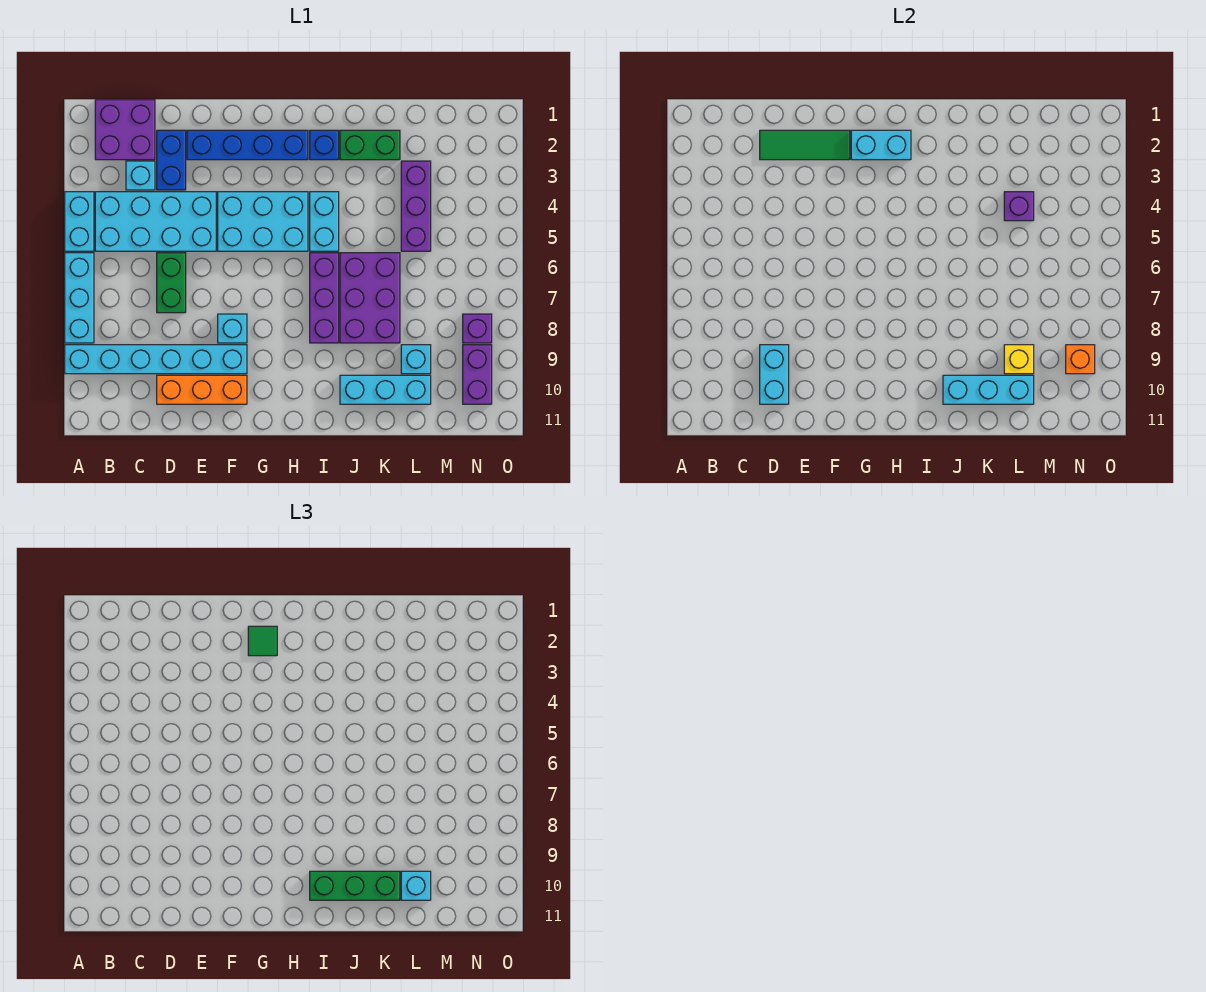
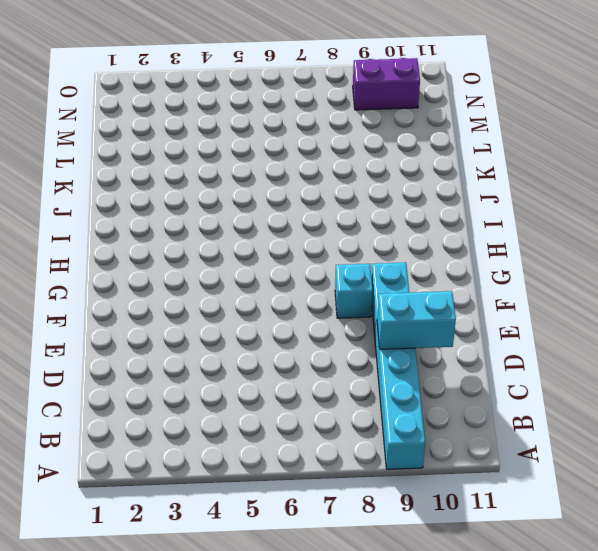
none -> cyan 1x2 brick [65,192,94,251]
none -> cyan 1x3 brick [65,253,94,343]
none -> purple 2x2 brick [95,100,155,160]
none -> cyan 2x4 brick [95,192,216,251]

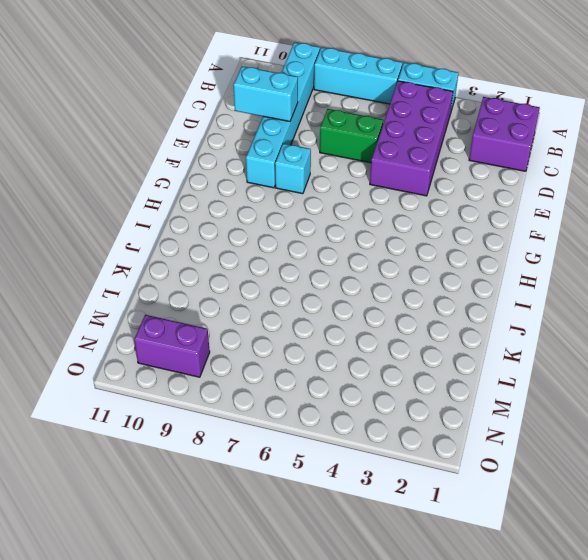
purple 2x4 brick [370,81,453,196] -> cyan 2x4 brick [95,192,216,251]
none -> cyan 1x1 brick [126,161,155,190]
none -> blue 1x2 brick [157,130,186,190]
none -> orange 1x3 brick [157,375,247,404]
none -> blue 1x4 brick [187,130,308,160]

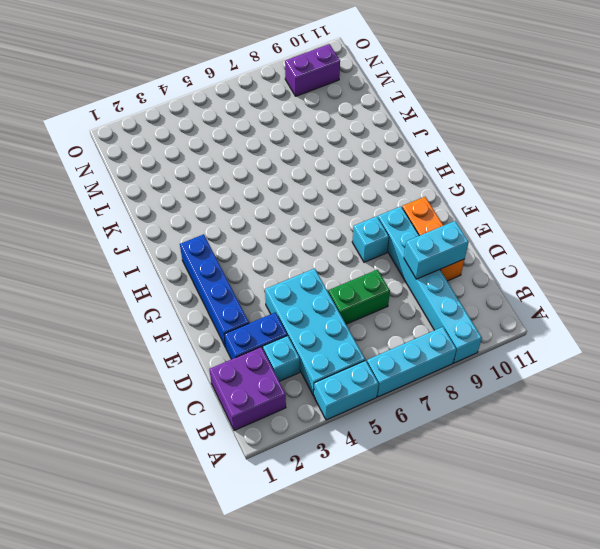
none -> cyan 2x3 brick [218,192,308,251]
none -> blue 1x1 brick [310,130,339,160]
none -> cyan 1x2 brick [310,192,339,251]
none -> purple 1x3 brick [310,253,339,343]

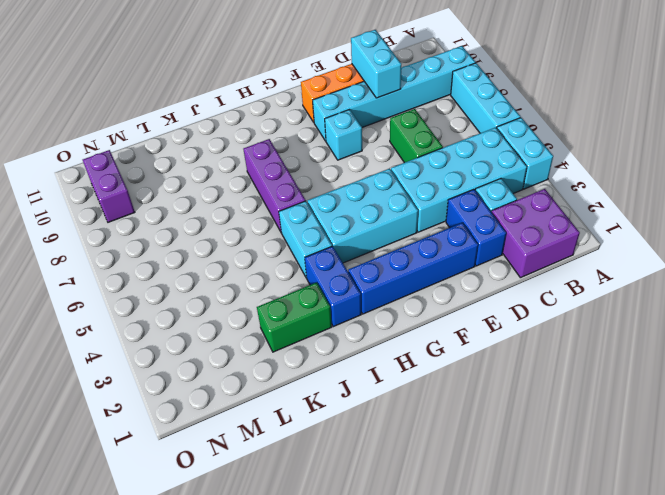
blue 1x2 brick [305,246,361,327] -> blue 1x1 brick [310,130,339,160]
none -> purple 2x3 brick [340,253,400,343]
none -> cyan 1x3 brick [340,375,431,404]
none -> purple 1x3 brick [401,161,431,251]
none -> cyan 1x1 brick [401,345,431,374]

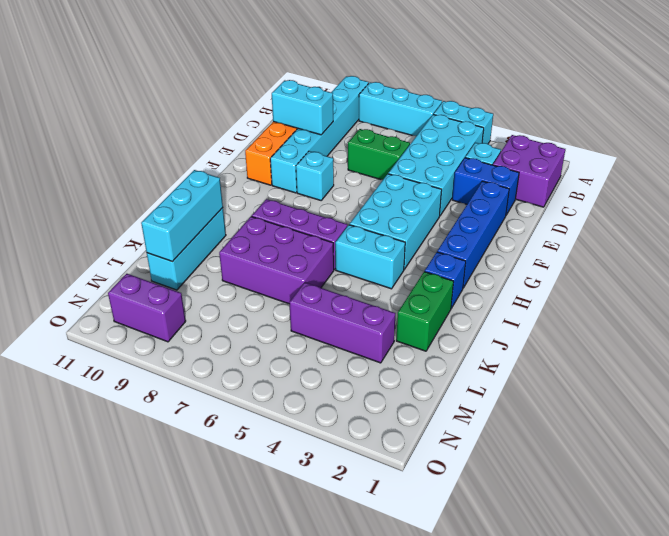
none -> cyan 1x1 brick [401,345,431,374]
none -> purple 1x1 brick [463,314,492,343]
none -> green 1x3 tile [760,130,850,160]
none -> cyan 1x2 brick [851,130,911,160]

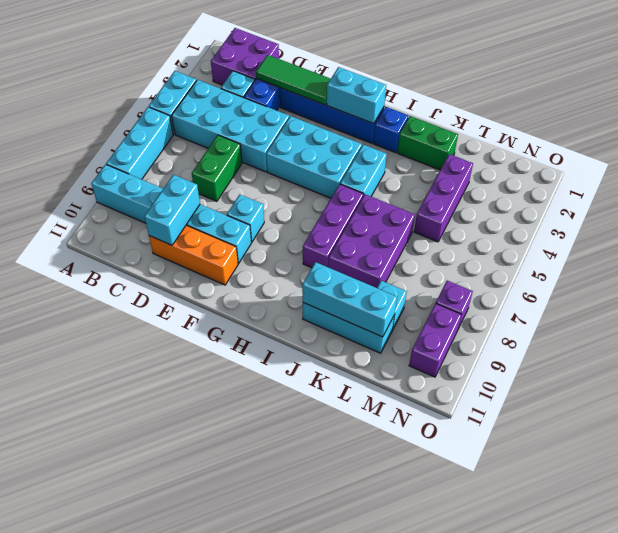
none -> purple 1x1 brick [1004,192,1034,221]
none -> yellow 1x1 brick [1004,345,1034,374]
none -> orange 1x1 brick [1066,345,1095,374]
none -> green 1x1 tile [248,626,277,656]

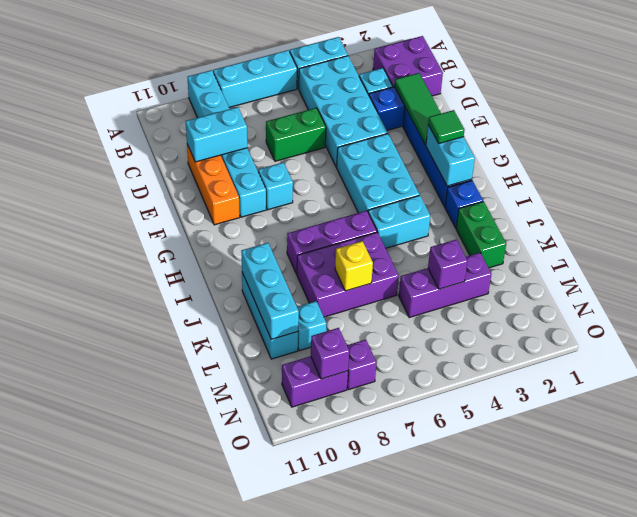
yellow 1x1 brick [335,241,373,291] -> yellow 1x1 brick moved to [1004,345,1034,374]
purple 1x1 brick [311,328,349,379] -> orange 1x1 brick [1066,345,1095,374]
none -> green 1x3 brick [310,871,400,900]
none -> cyan 1x1 brick [401,871,431,900]

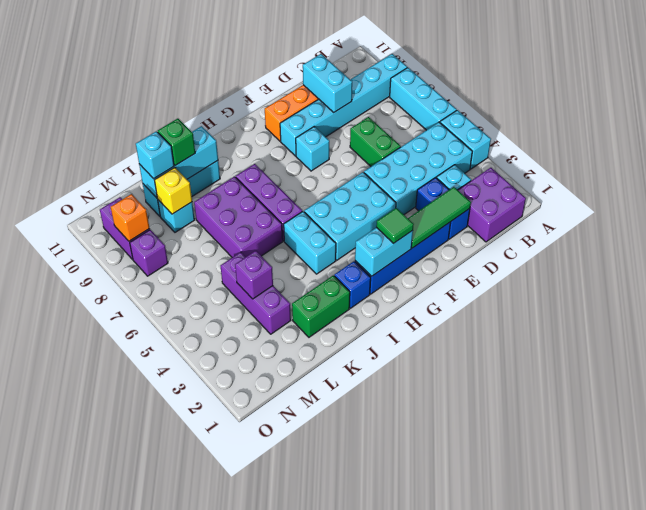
green 1x1 brick [158,119,195,166] -> green 1x3 brick [310,871,400,900]

